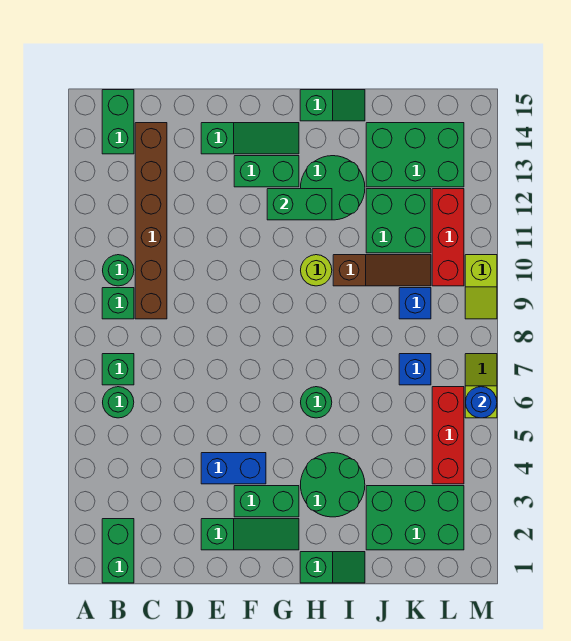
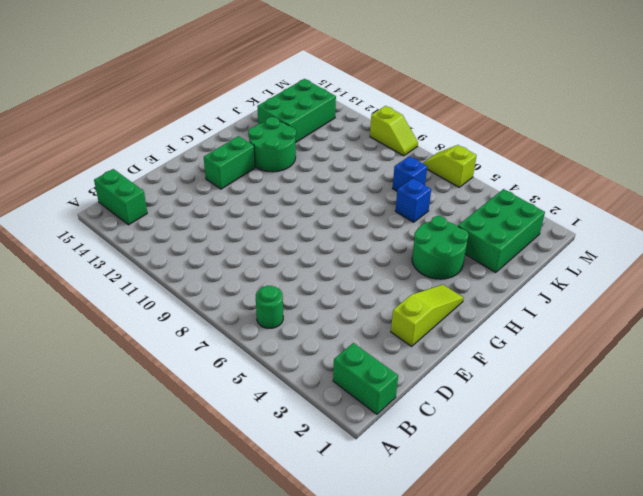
lime 1x3 slope [391,285,463,346] -> green 1x3 slope [201,519,299,550]
blue 1x1 brick [395,178,431,222] -> blue 1x1 brick moved to [399,288,431,319]
none -> green 1x1 brick [102,354,134,385]
none -> green 1x1 brick [102,288,134,319]
none -> green 1x1 round brick [103,255,134,286]
none -> brown 1x6 brick [135,123,167,319]

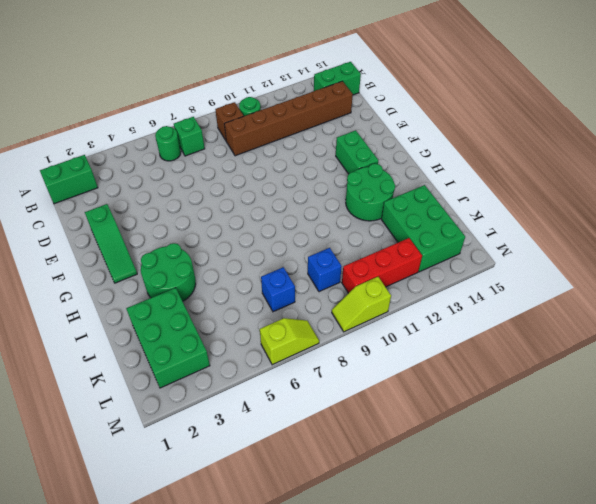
brown 1x1 brick [215,102,243,140] -> green 1x1 brick [102,288,134,319]
none -> blue 1x2 brick [201,453,266,484]
none -> green 1x3 slope [201,123,299,154]
none -> green 1x2 brick [234,486,299,517]
none -> green 1x2 slope [300,552,365,583]

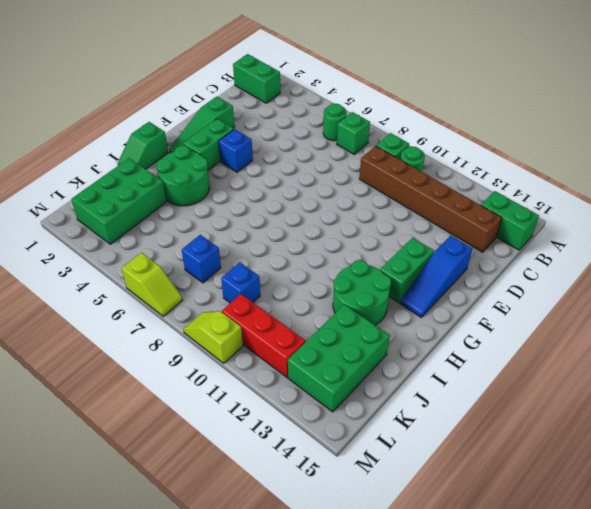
blue 1x3 slope [400,236,472,317] -> green 1x3 slope [201,123,299,154]
blue 1x1 brick [219,129,253,172] -> blue 1x2 brick [201,453,266,484]
none -> green 1x1 round brick [301,387,332,418]
none -> lime 1x1 round brick [301,255,332,286]
none -> green 1x2 slope [300,90,365,121]
none -> brown 1x3 slope [333,255,431,286]

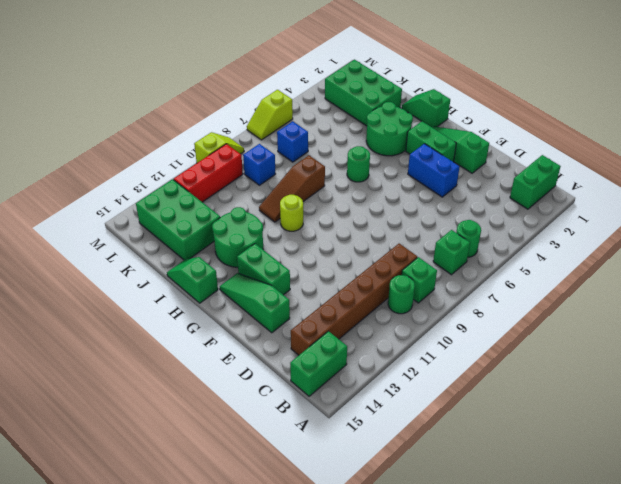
brown 1x3 slope [259,155,325,222] -> brown 1x3 slope turned to [333,255,431,286]
none -> green 2x2 brick [366,189,431,253]
none -> red 1x3 brick [432,387,464,484]
none -> green 1x2 brick [267,189,332,220]
none -> blue 1x1 round brick [466,387,497,418]

